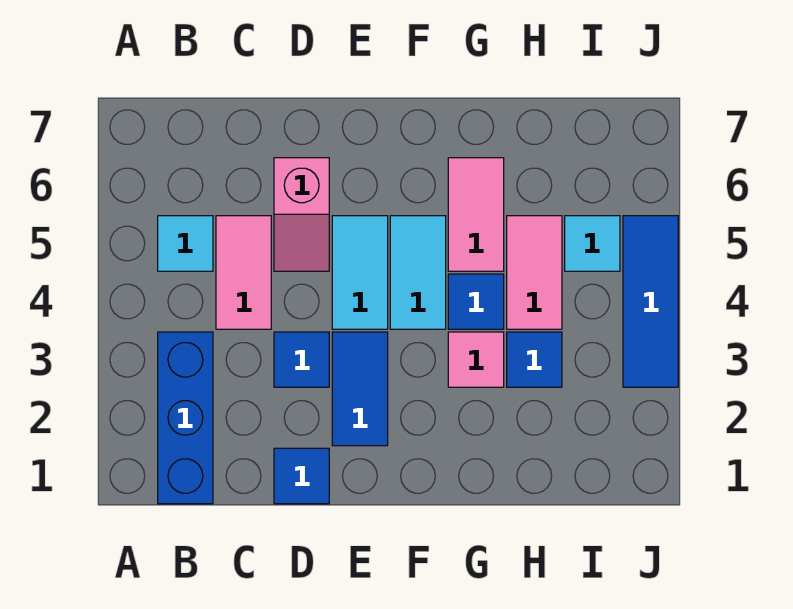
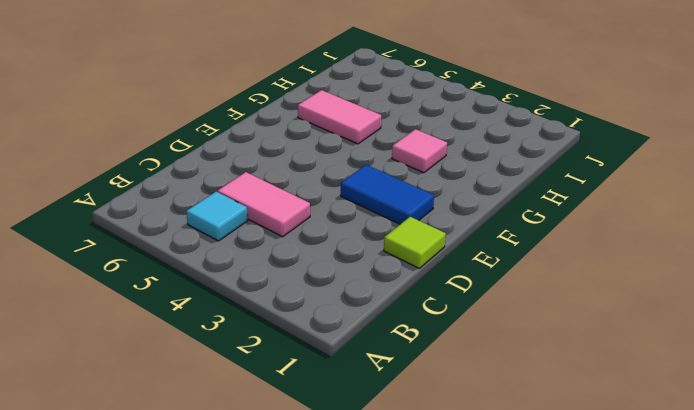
lime 1x1 tile [384,217,446,268] -> blue 1x1 tile [274,448,329,504]
none -> blue 1x3 brick [158,332,213,504]
none -> blue 1x1 tile [274,332,329,387]
none -> pink 1x2 slope [274,158,329,271]

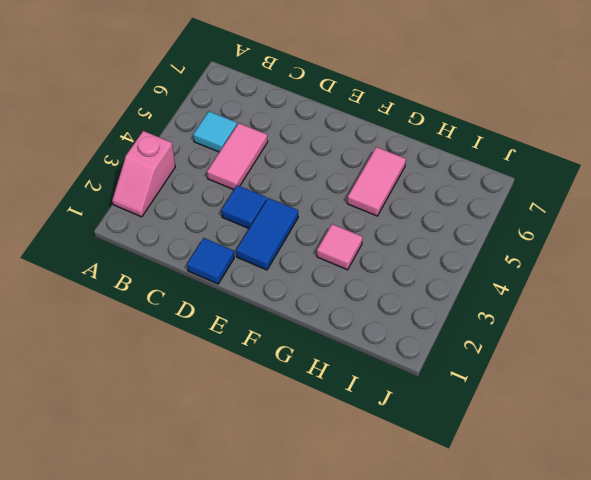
pink 1x2 slope [112,131,175,217] -> pink 1x2 slope moved to [274,158,329,271]
none -> blue 1x3 brick [158,332,213,504]
none -> cyan 1x2 tile [332,216,388,329]
none -> cyan 1x2 tile [390,216,446,329]

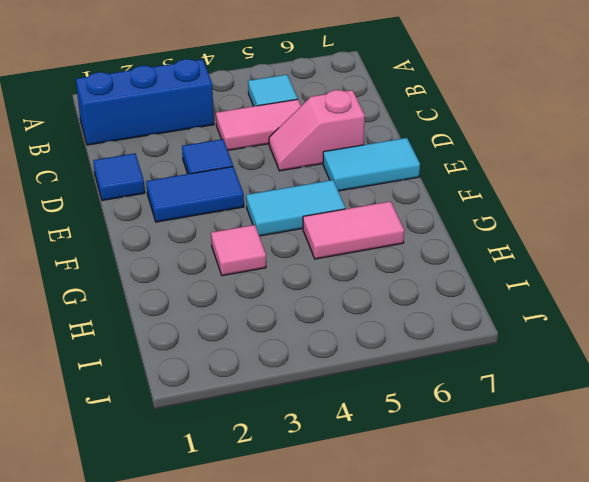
cyan 1x2 tile [323,138,420,191] -> cyan 1x2 tile moved to [332,216,388,329]
none -> blue 1x1 tile [448,274,504,329]
none -> blue 1x1 tile [507,332,562,387]
none -> pink 1x2 tile [507,216,562,329]

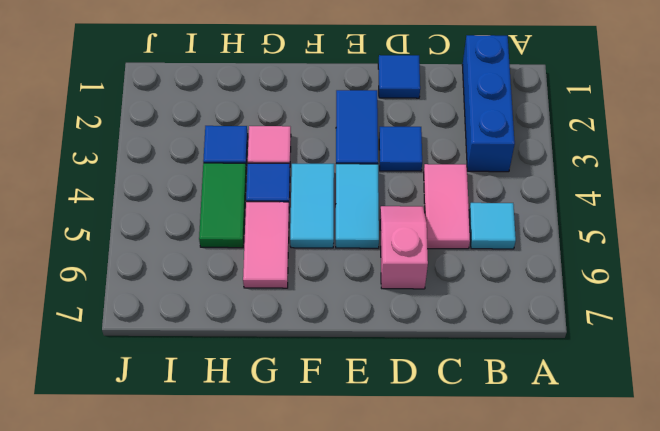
green 1x2 tile [199,163,246,248] -> pink 1x2 tile [507,216,562,329]
none -> cyan 1x1 tile [565,216,620,271]
none -> blue 1x3 tile [623,216,678,387]

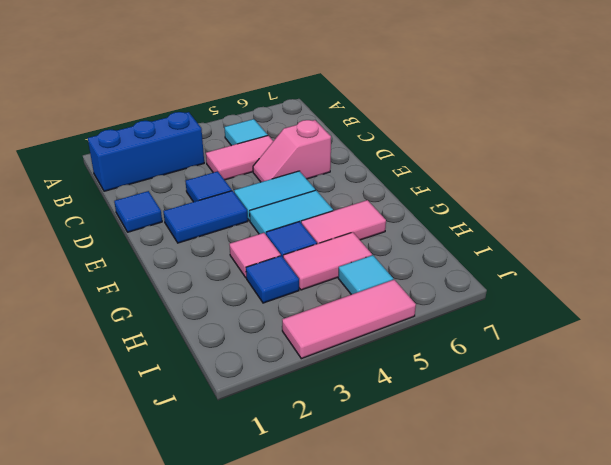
pink 1x3 tile [282,280,416,359] -> blue 1x3 tile [623,216,678,387]

